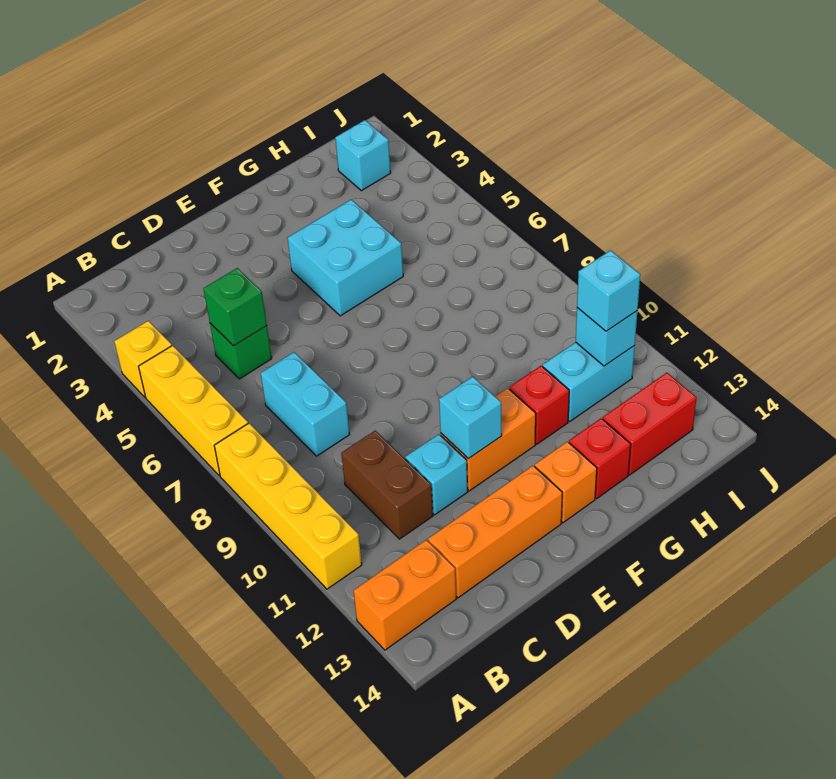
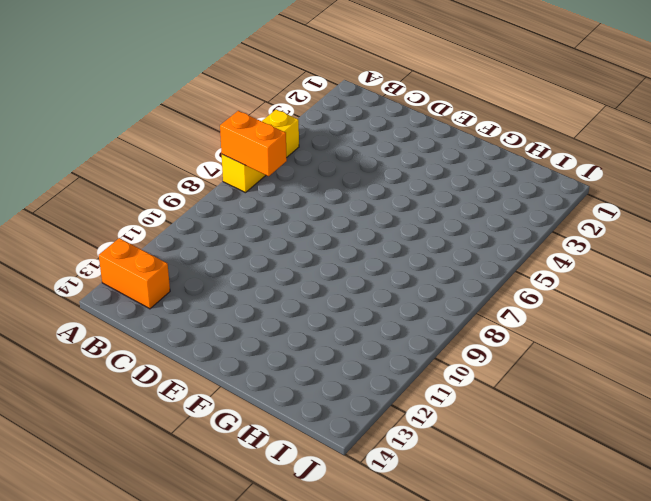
orange 1x2 brick [220,111,287,176] -> orange 1x2 brick moved to [441,388,536,491]
none -> yellow 1x1 brick [114,321,172,397]
none -> yellow 1x4 brick [214,423,362,589]
none -> green 1x1 brick [210,323,272,379]

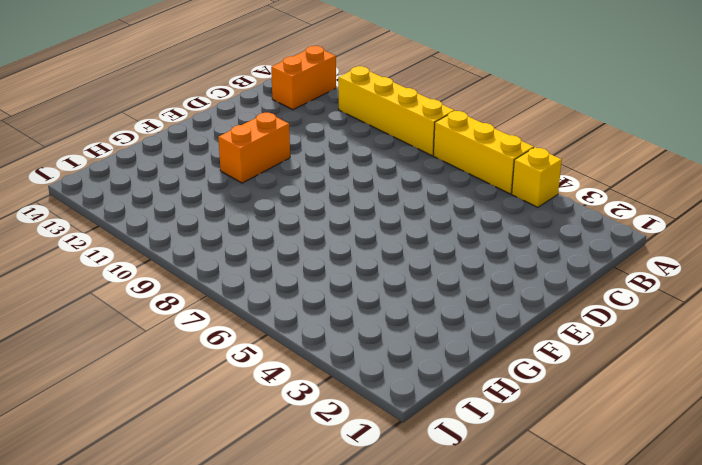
none -> green 1x1 brick [210,323,272,379]
none -> cyan 1x2 brick [261,352,350,456]
none -> brown 1x2 brick [341,431,433,539]

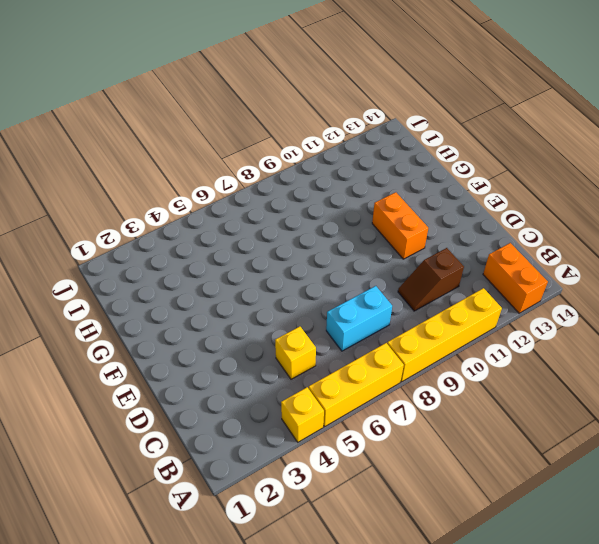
yellow 1x1 brick [275,327,316,379] -> green 1x1 brick [210,323,272,379]
brown 1x2 slope [398,248,464,311] -> brown 1x2 brick [341,431,433,539]
none -> orange 1x3 brick [428,466,562,598]
none -> cyan 1x1 brick [405,434,468,515]
none -> cyan 2x2 brick [287,200,403,316]

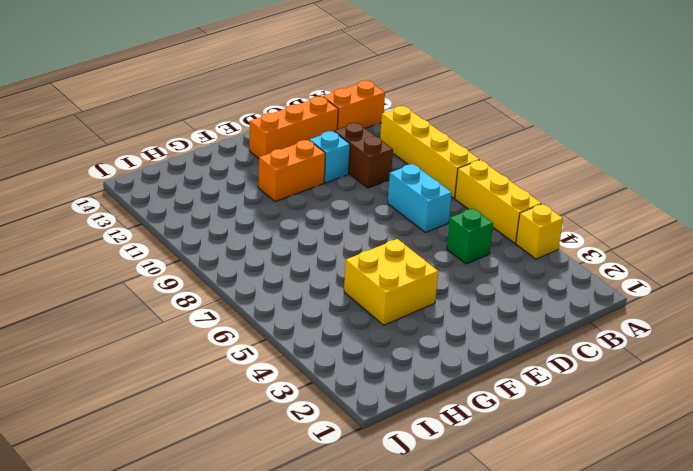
yellow 2x2 brick [344,239,438,325] -> cyan 2x2 brick [287,200,403,316]
none -> orange 1x1 brick [535,442,597,523]
none -> red 1x1 brick [509,366,569,444]
none -> red 1x1 brick [569,418,631,498]

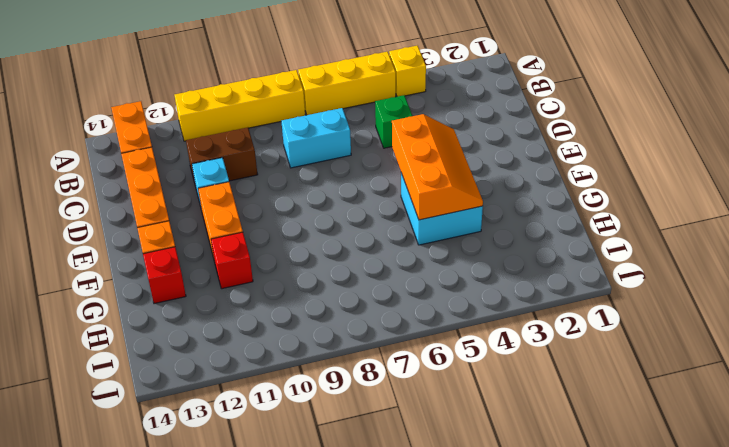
orange 2x3 slope [392,114,483,220] -> none
none -> cyan 1x2 brick [543,342,635,421]
none -> red 1x2 brick [603,373,697,475]
none -> cyan 1x1 brick [335,120,391,191]

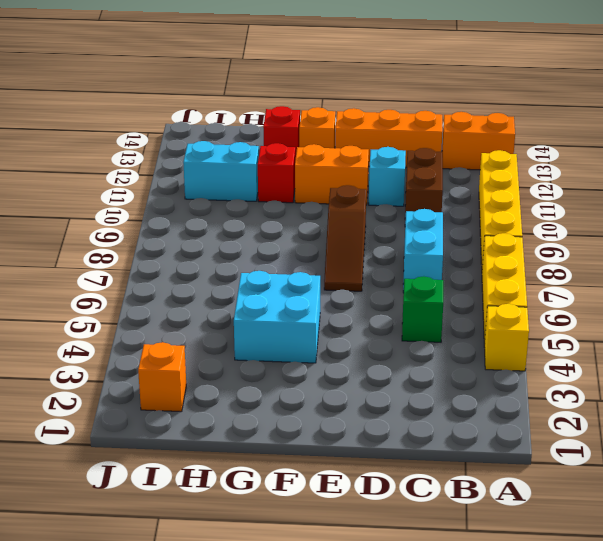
brown 1x3 slope [324,185,366,291] -> none
orange 1x1 brick [138,342,186,412] -> cyan 1x1 brick [335,120,391,191]
none -> red 1x2 brick [603,373,697,475]
none -> green 1x1 brick [204,268,267,346]
none -> cyan 1x1 brick [439,377,502,459]

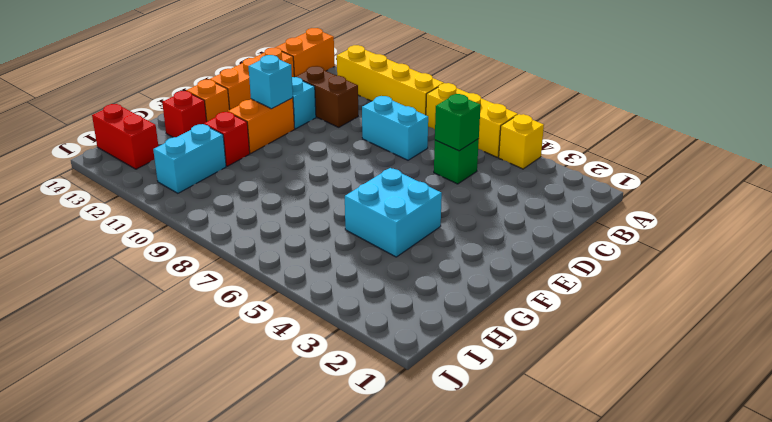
red 1x2 brick [92,104,158,169] -> red 1x2 brick turned to [603,373,697,475]
none -> cyan 1x1 brick [335,120,391,191]
none -> cyan 1x1 brick [576,308,637,366]
none -> cyan 1x1 brick [577,250,640,331]

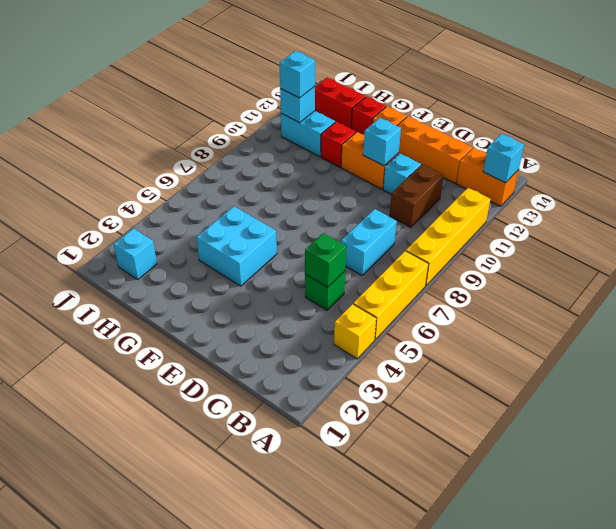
cyan 1x1 brick [483,134,524,183] -> none

